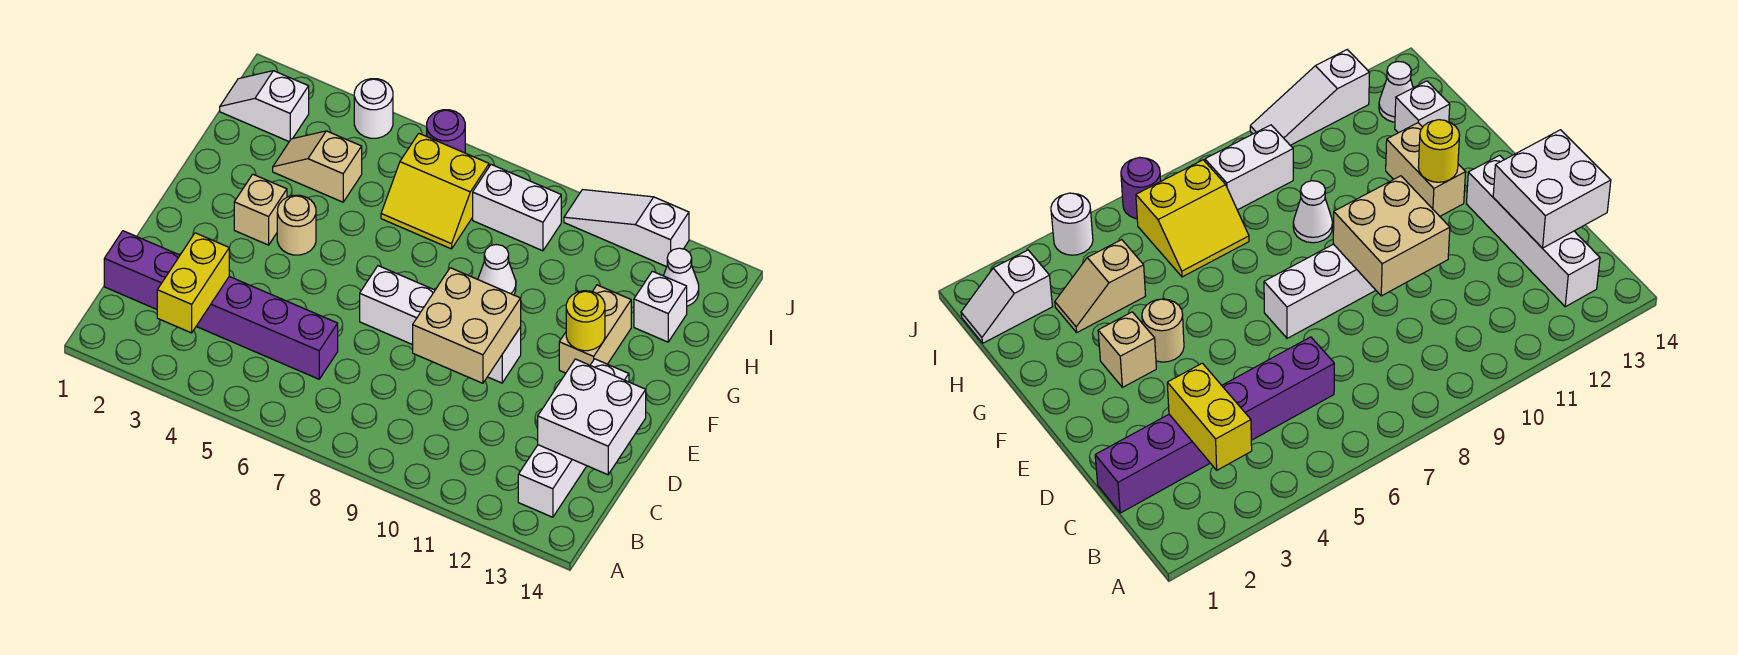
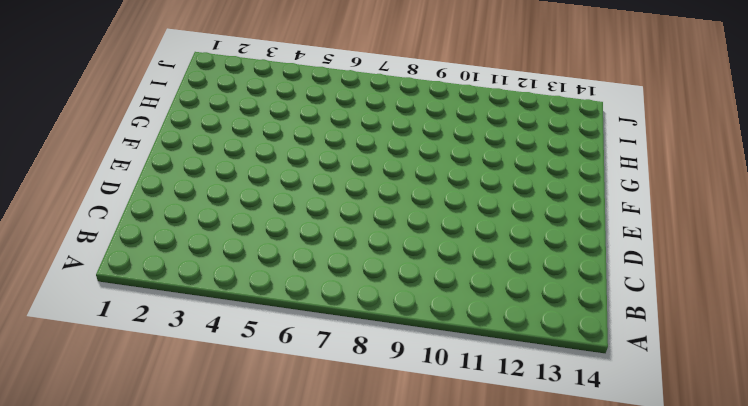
none -> white 1x4 brick [518,359,629,517]
none -> purple 1x6 brick [104,231,338,379]
none -> white 1x4 brick [360,266,521,383]

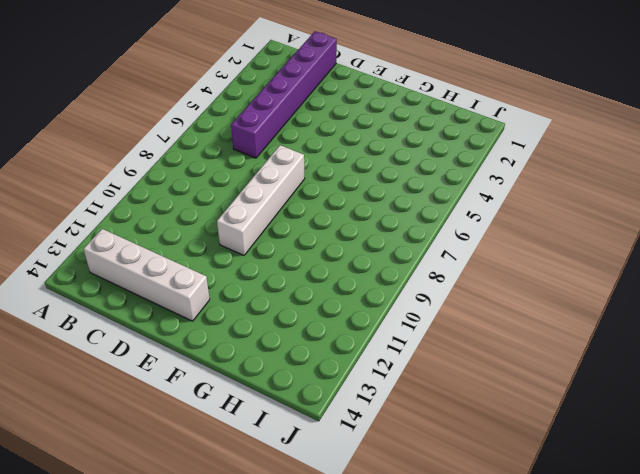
none -> tan 1x1 brick [234,174,287,245]
none -> tan 1x1 round brick [277,195,316,255]
none -> tan 1x2 brick [559,285,631,373]

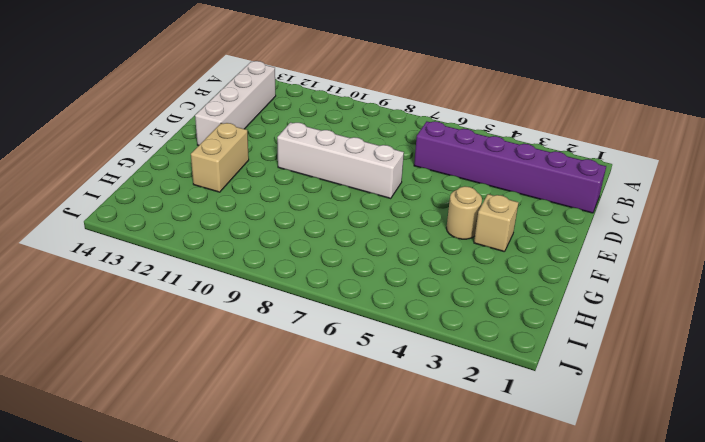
none -> white 1x1 cone [478,245,516,295]
none -> tan 1x2 slope [273,131,362,202]
none -> yellow 2x2 slope [381,134,489,249]

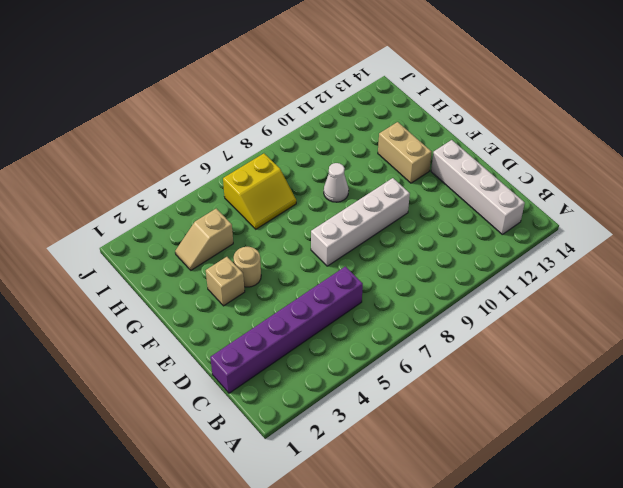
none -> white 1x1 brick [634,271,687,342]
none -> white 1x2 slope [220,71,309,141]
none -> white 1x2 brick [473,165,561,251]

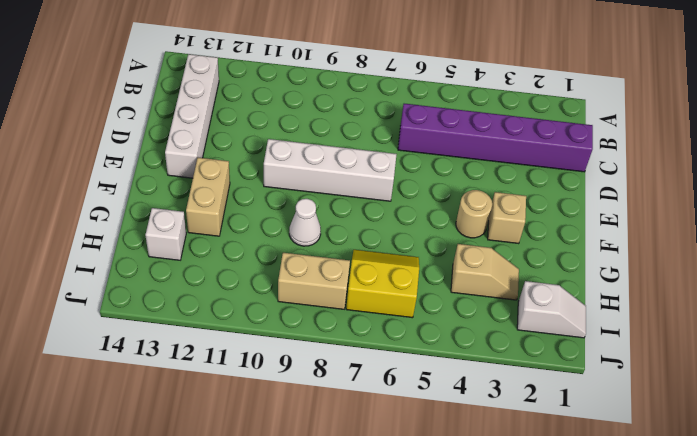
tan 1x2 brick [278,253,350,309] -> white 1x2 brick [473,165,561,251]
none -> white 1x1 cone [664,248,699,306]
none -> white 1x1 round brick [354,79,393,138]
none -> purple 1x1 round brick [427,110,465,153]

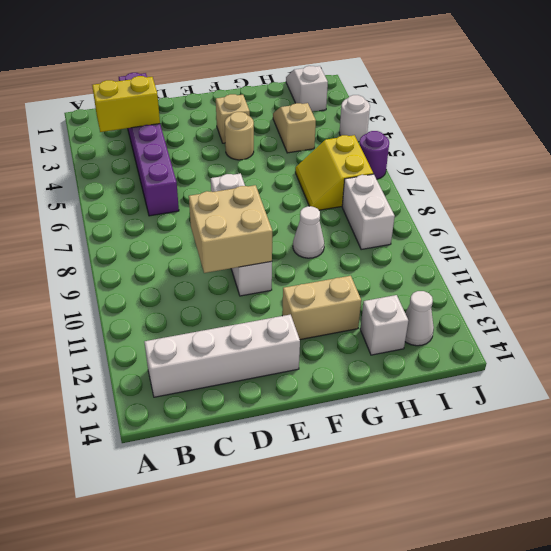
none -> white 1x3 slope [564,190,689,267]
none -> white 2x2 brick [538,359,646,475]
none -> yellow 1x1 round brick [566,291,605,351]

